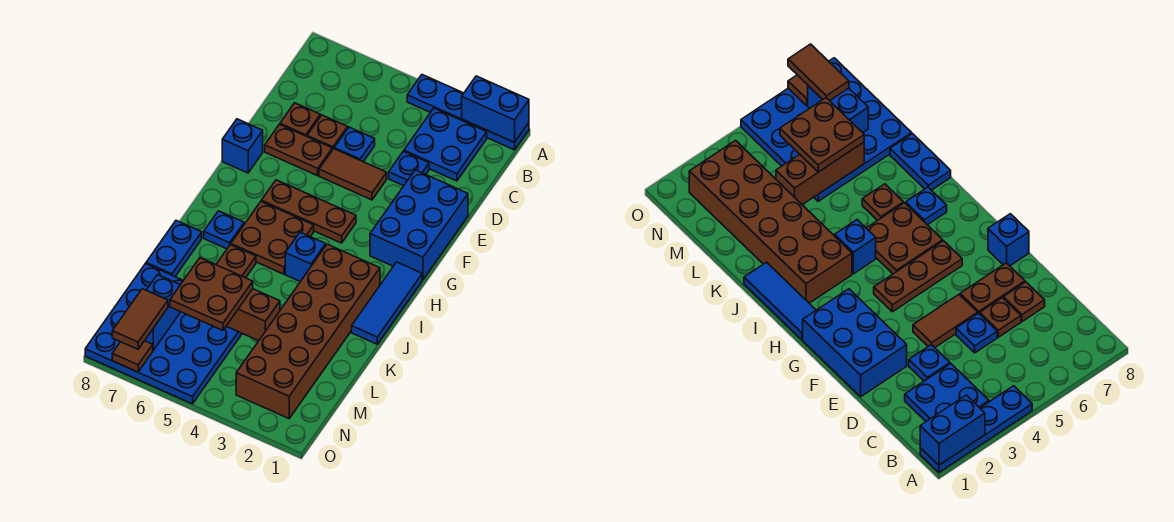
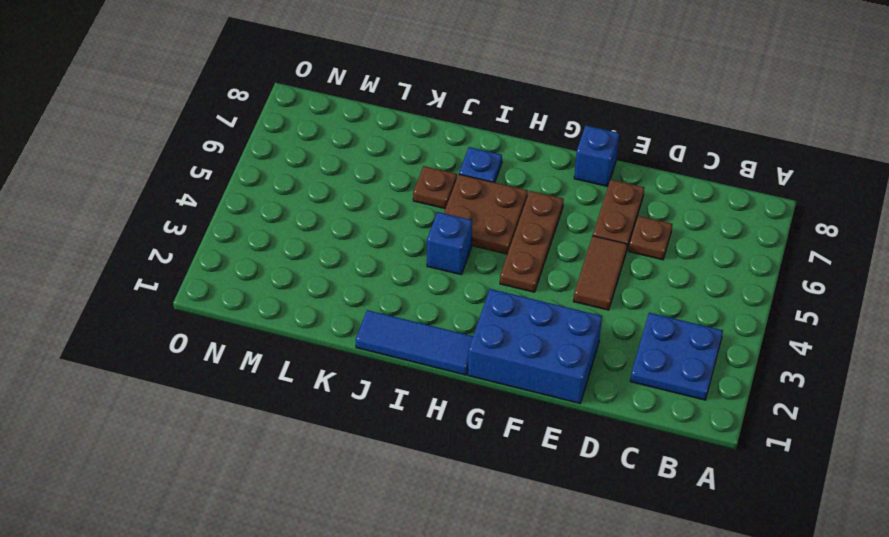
none -> blue 1x4 plate [407,75,529,150]
none -> blue 1x1 plate [389,151,429,186]
none -> blue 1x1 plate [334,127,375,162]

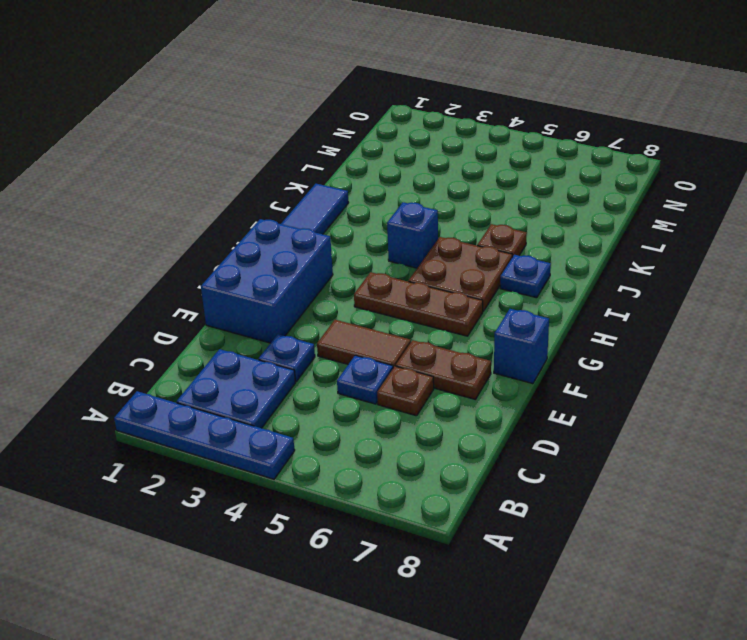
none -> brown 1x1 plate [280,103,320,136]
none -> brown 2x6 brick [236,244,380,418]
none -> blue 1x2 plate [146,221,202,276]

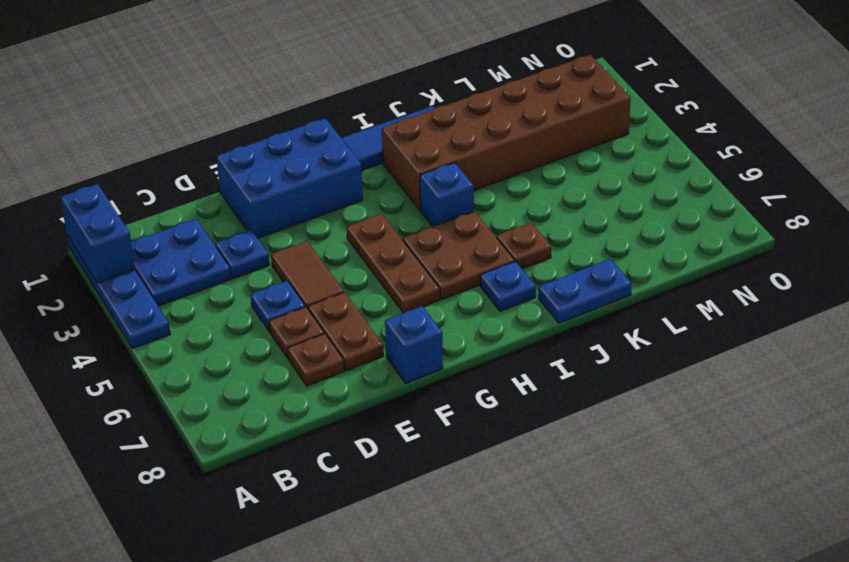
none -> blue 4x4 plate [85,264,242,404]
none -> brown 1x3 brick [227,289,280,341]
none -> blue 1x2 brick [145,275,180,350]

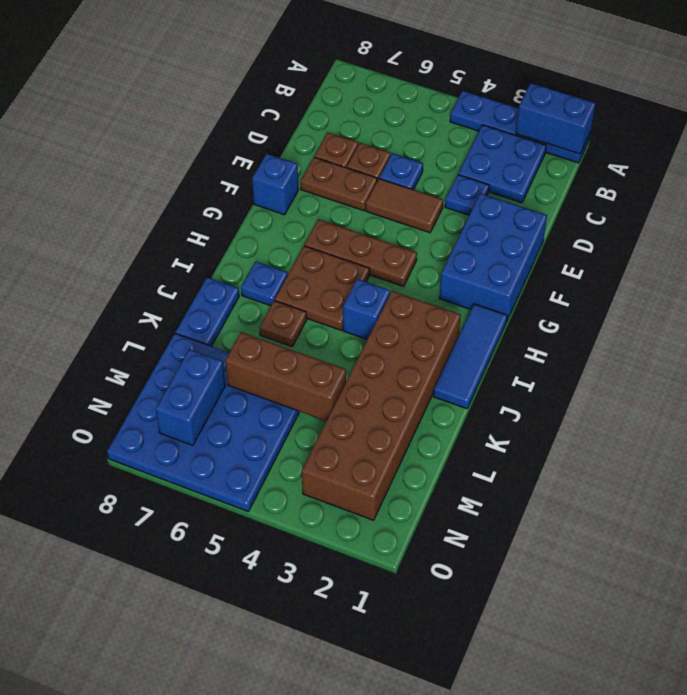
none -> brown 1x1 tile [112,341,153,372]
none -> brown 2x2 plate [170,258,253,330]
none -> brown 1x2 tile [112,289,168,349]

